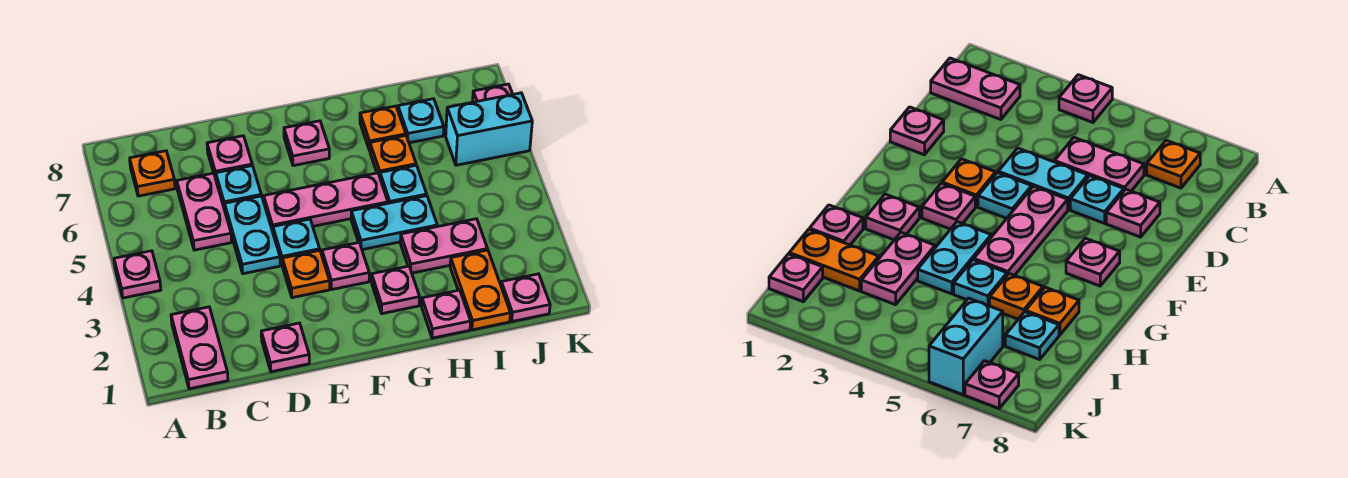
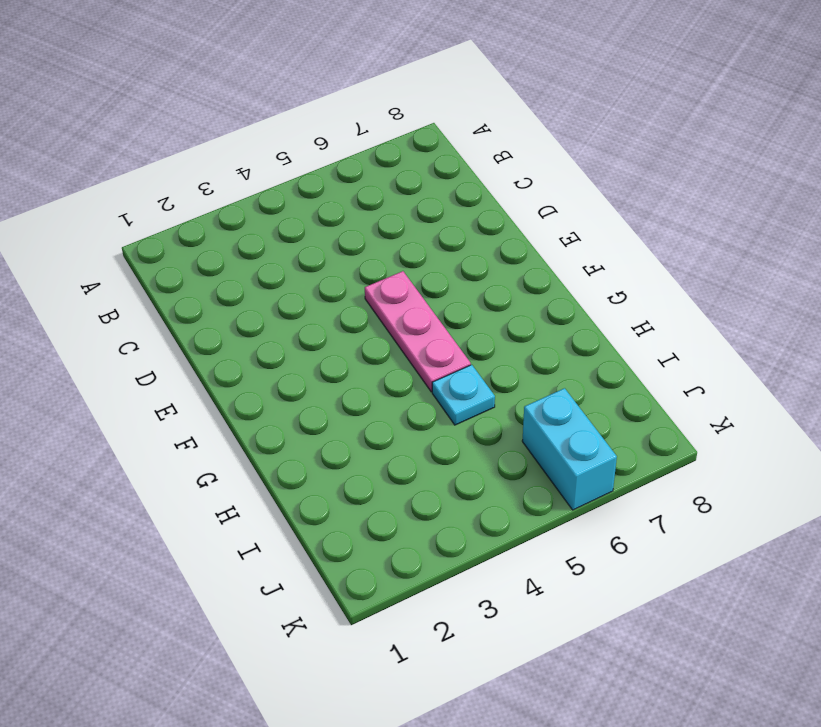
none -> pink 1x1 plate [114,251,161,298]
none -> pink 1x2 plate [171,307,228,389]
none -> orange 1x1 plate [130,151,175,196]

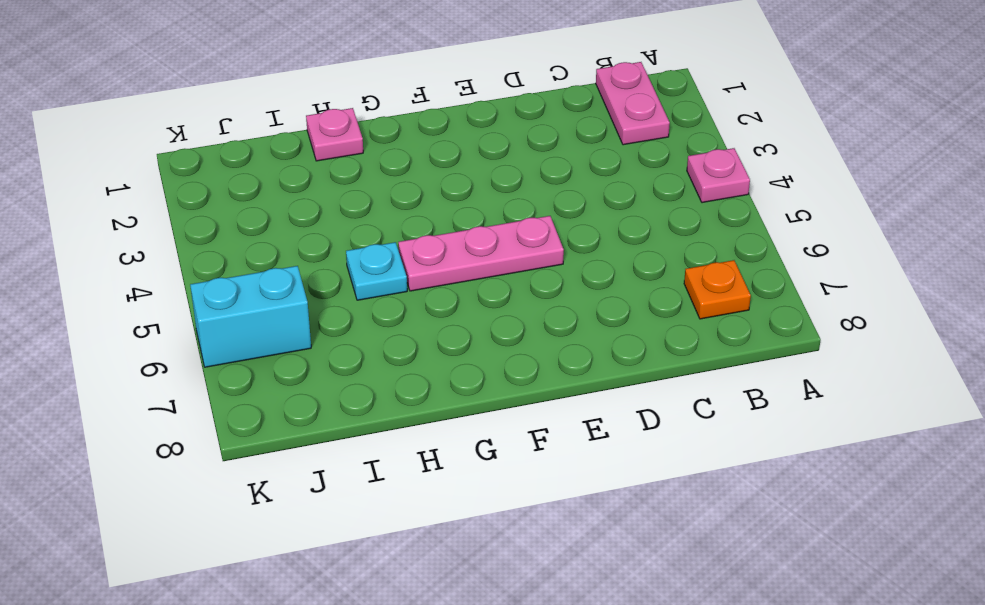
none -> pink 1x2 plate [177,173,232,250]
none -> pink 1x1 plate [261,323,309,372]
none -> cyan 1x2 plate [225,196,280,274]

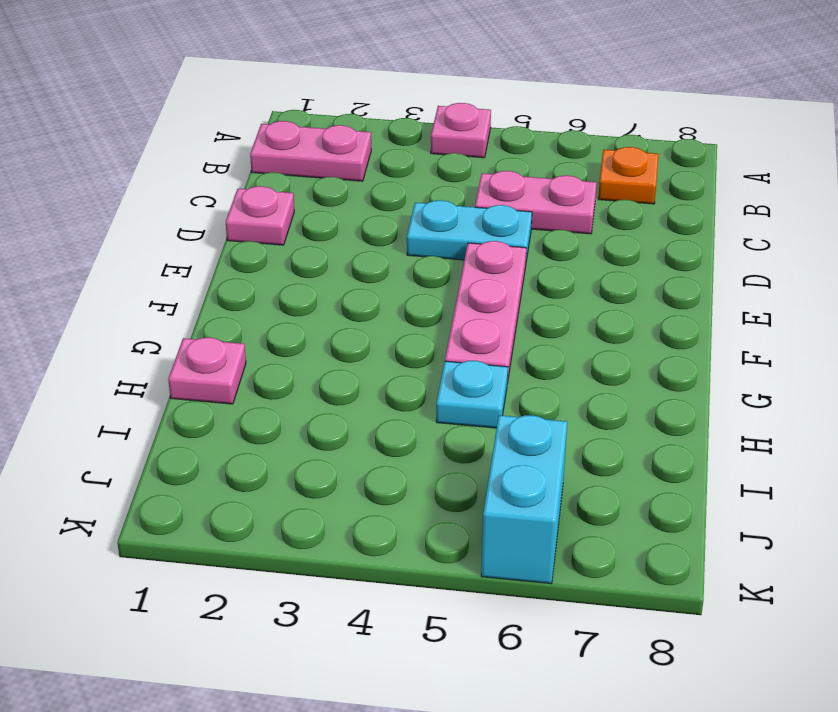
none -> cyan 1x1 plate [216,166,261,210]
none -> pink 1x1 plate [207,136,252,179]
none -> orange 1x1 plate [282,250,330,298]

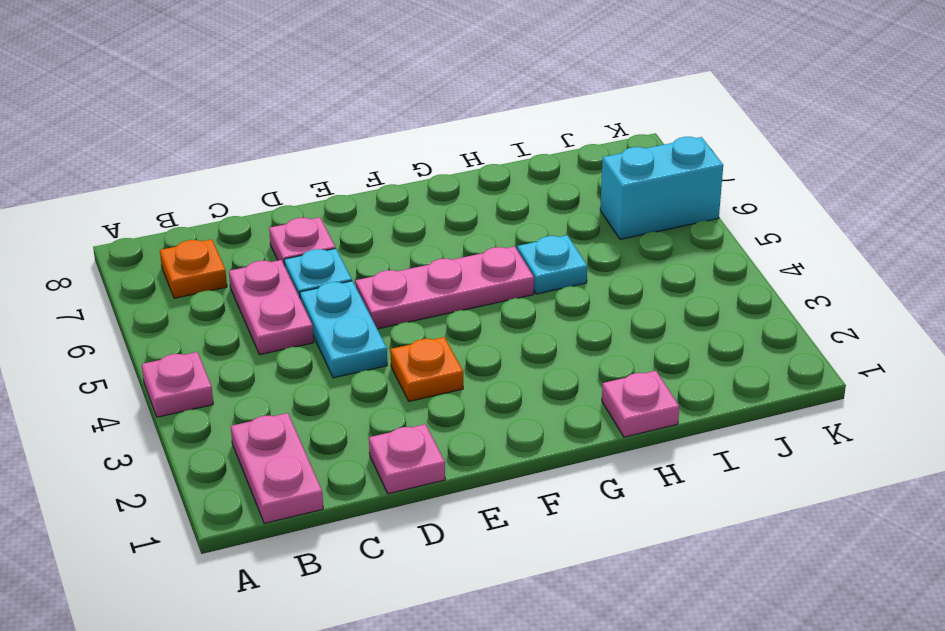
none -> cyan 1x1 plate [273,219,320,266]
none -> pink 1x1 plate [322,243,369,289]
none -> pink 1x1 plate [284,121,329,166]

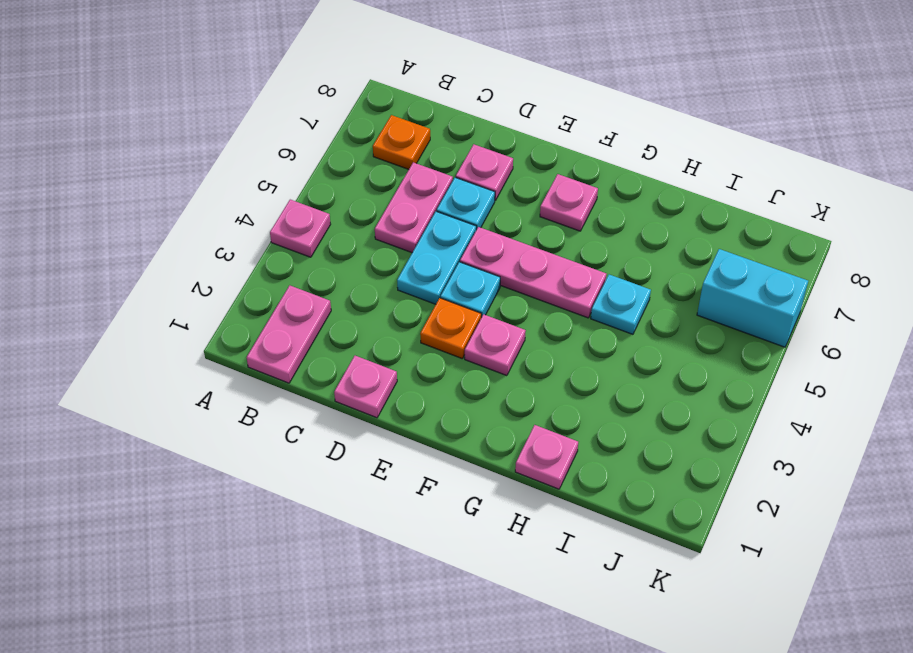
none -> pink 1x1 plate [372,266,420,314]
none -> cyan 1x2 plate [351,196,437,250]
none -> pink 1x2 plate [400,219,487,273]

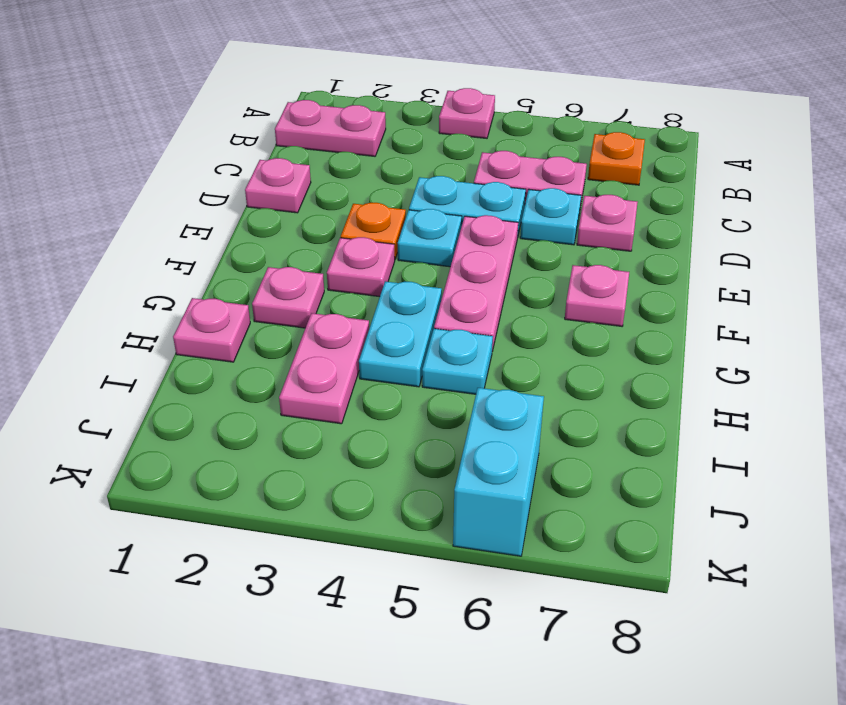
none -> orange 1x1 plate [370,136,416,177]
none -> orange 1x1 plate [360,106,406,150]
none -> orange 1x2 plate [450,250,510,330]

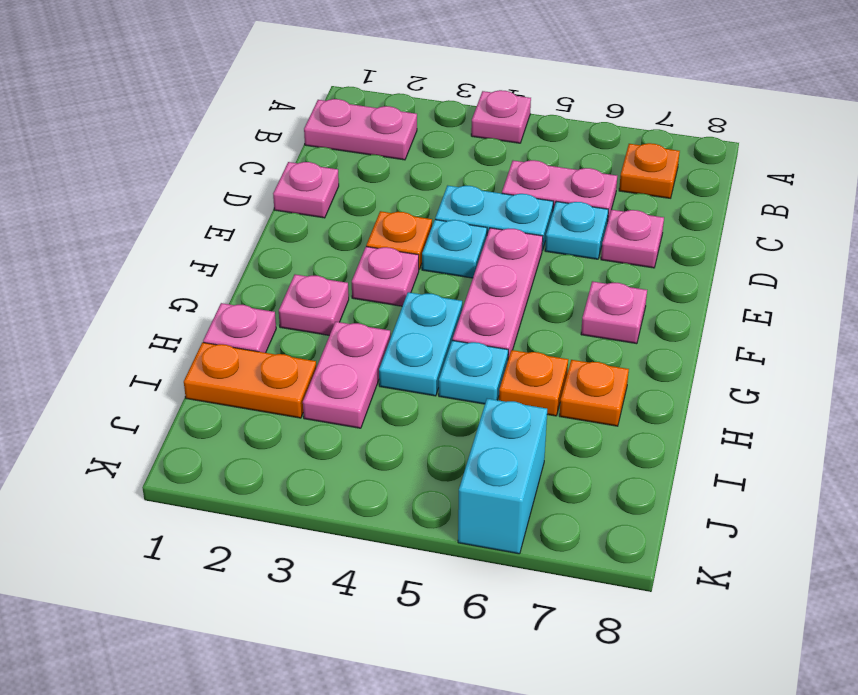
none -> cyan 1x1 plate [398,99,444,143]
none -> pink 1x1 plate [501,274,550,322]
none -> pink 1x1 plate [473,84,513,102]

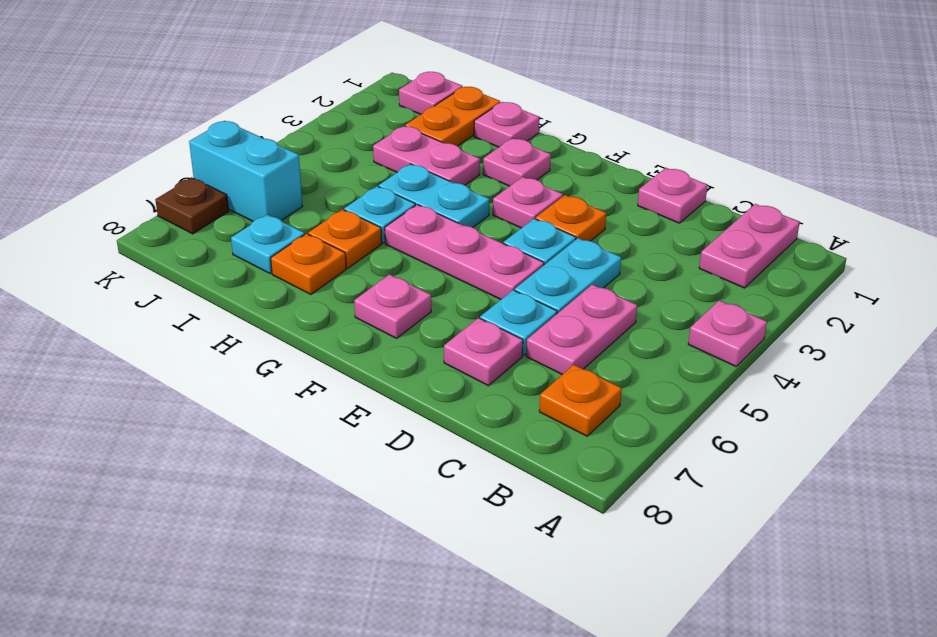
brown 1x1 plate [155,177,229,234] -> pink 1x1 plate [473,84,513,102]

